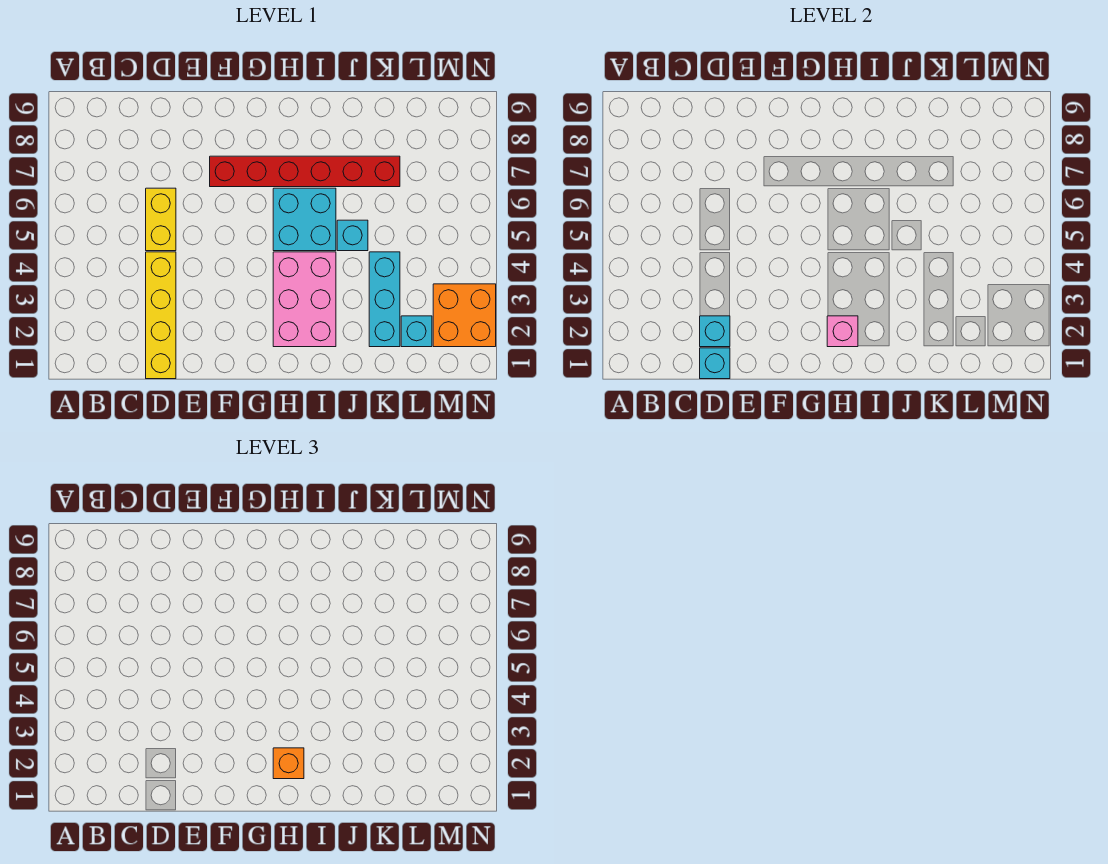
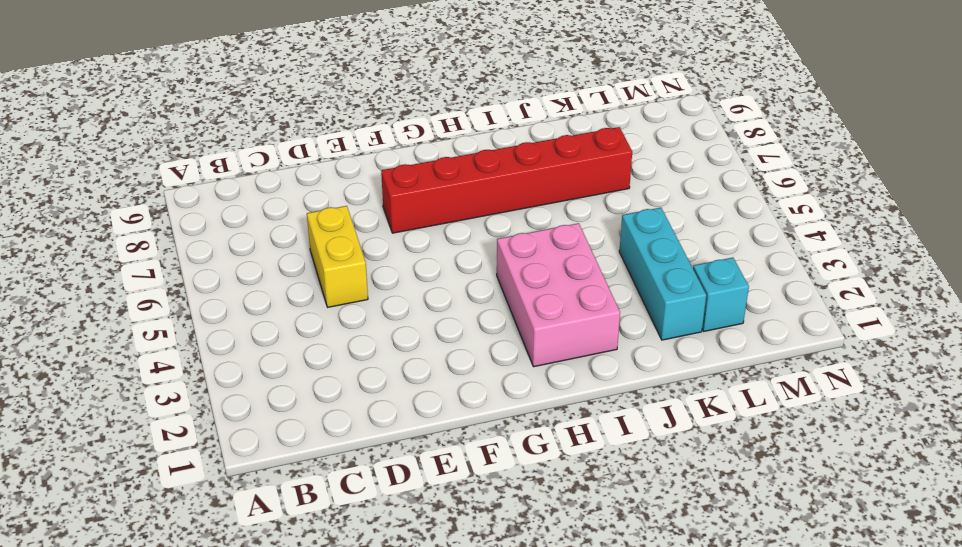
none -> yellow 1x4 brick [146,252,176,379]
none -> cyan 2x2 brick [273,188,336,251]
none -> cyan 1x1 brick [337,220,368,251]

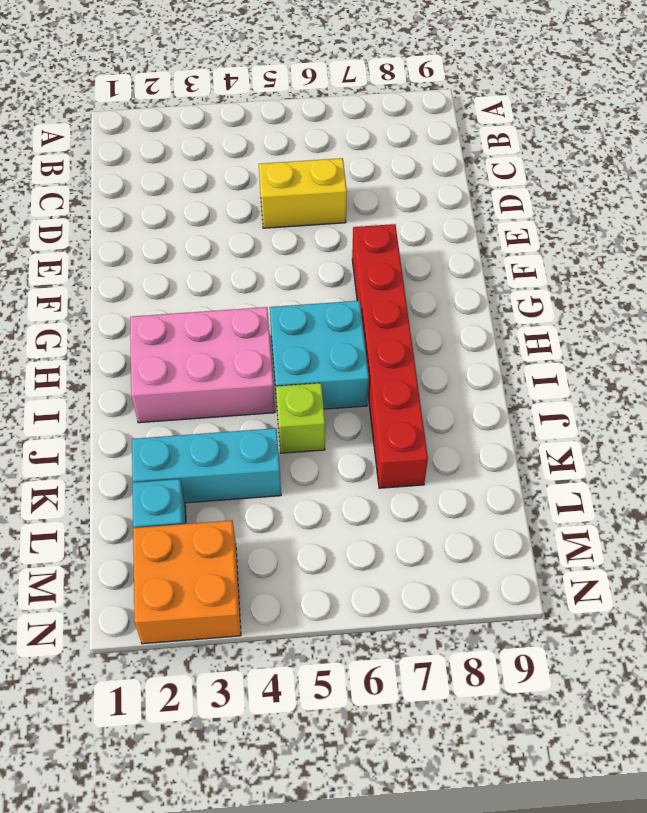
lime 1x1 brick [276,383,325,453] -> cyan 1x1 brick [337,220,368,251]
none -> yellow 1x4 brick [146,252,176,379]
none -> cyan 1x1 brick [700,348,730,379]
none -> cyan 1x1 brick [700,316,730,347]

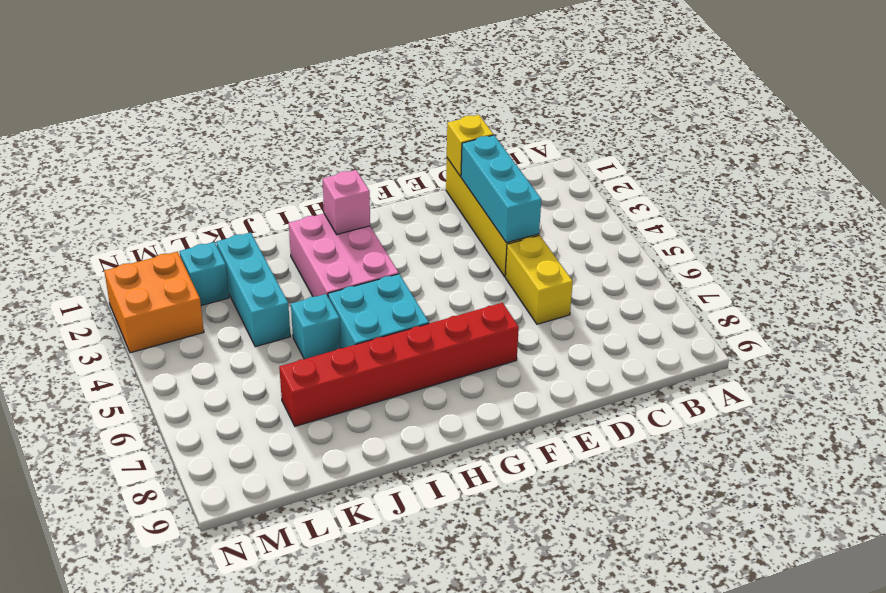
yellow 1x1 brick [447,115,493,177] -> cyan 1x1 brick [700,348,730,379]
cyan 1x3 brick [461,135,541,243] -> cyan 1x1 brick [700,316,730,347]
none -> orange 1x1 brick [273,748,304,779]

